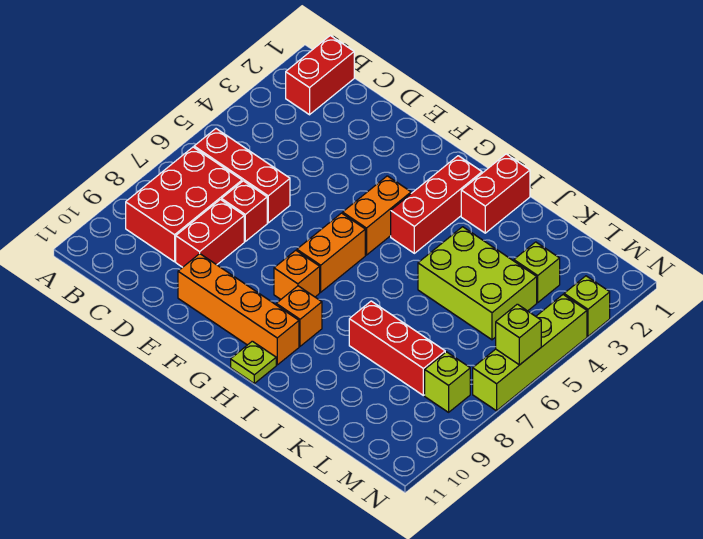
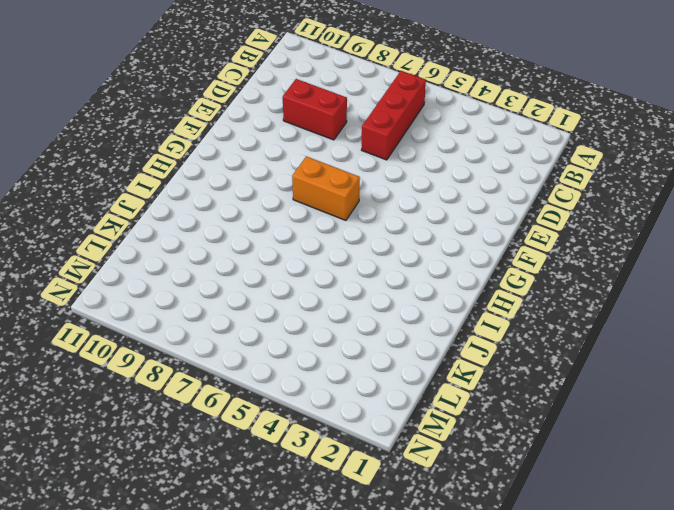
none -> red 1x2 brick [286,35,354,115]
none -> red 2x3 brick [126,147,242,262]
none -> red 1x1 brick [222,181,267,241]

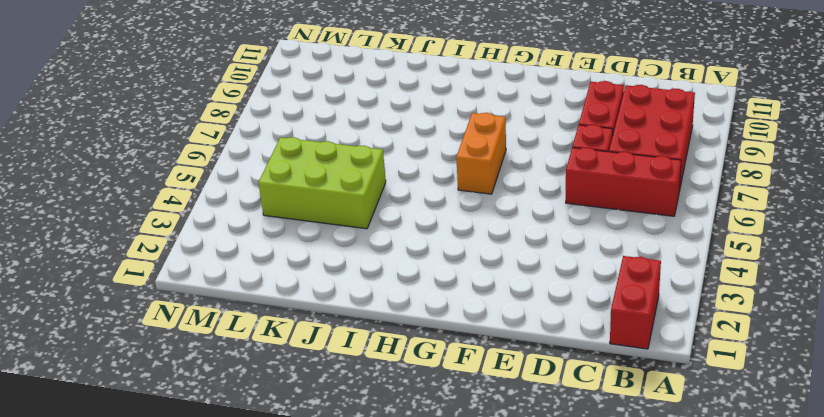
none -> orange 1x4 brick [178,254,299,365]
none -> orange 1x2 brick [343,176,411,255]
none -> orange 1x1 brick [274,250,320,299]

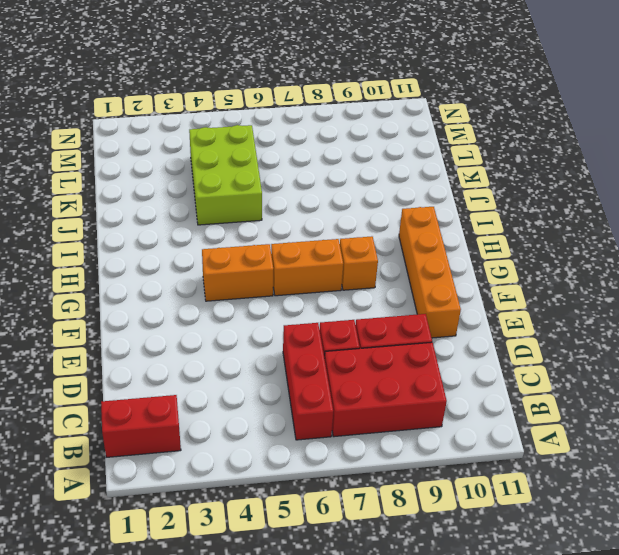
none -> red 1x3 brick [391,156,482,253]
none -> orange 1x1 brick [276,286,322,346]
none -> lime 1x1 plate [231,341,276,383]

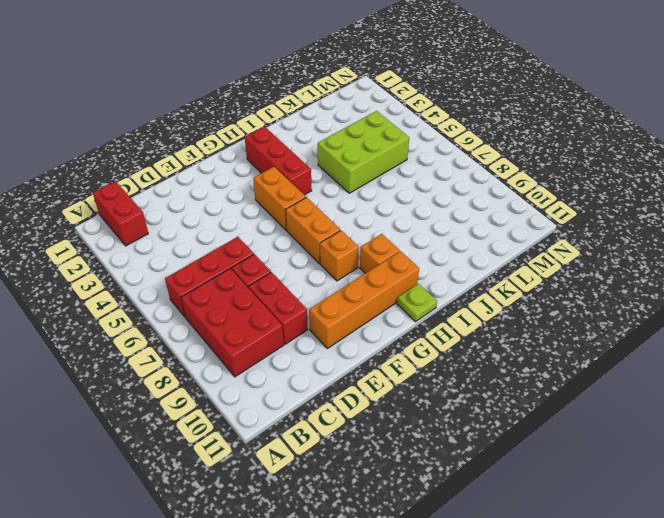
none -> red 1x2 brick [461,154,530,233]
none -> red 1x3 brick [349,301,445,395]
none -> lime 1x1 brick [514,242,560,302]

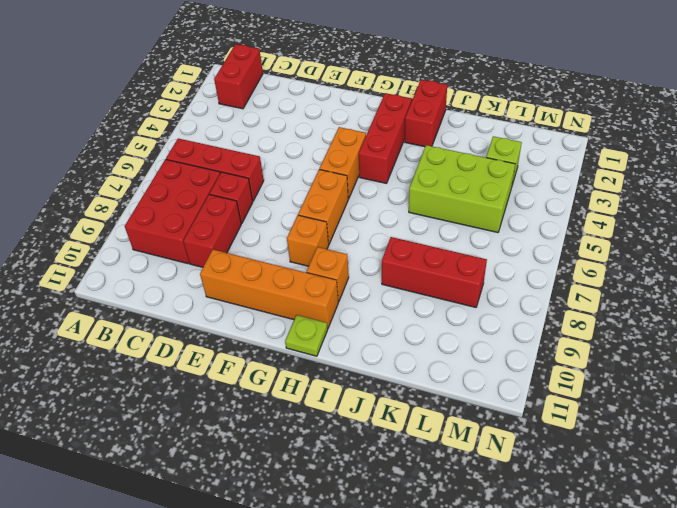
none -> lime 1x1 brick [425,352,470,412]
none -> lime 1x1 brick [564,276,610,336]
none -> lime 1x4 brick [473,295,587,411]

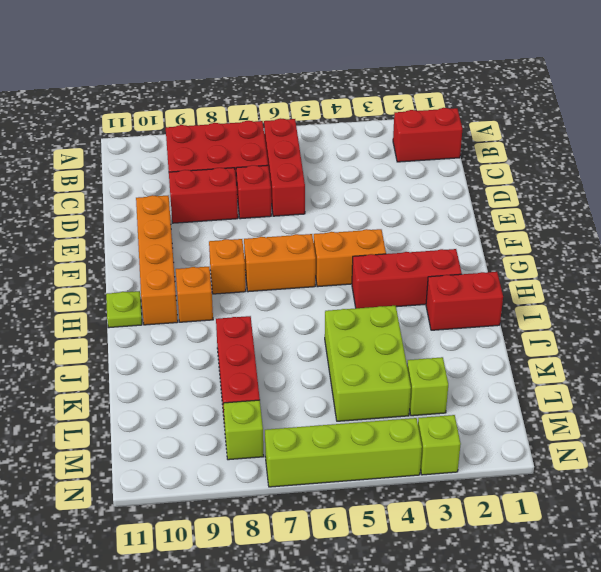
none -> lime 1x1 brick [496,304,541,365]

